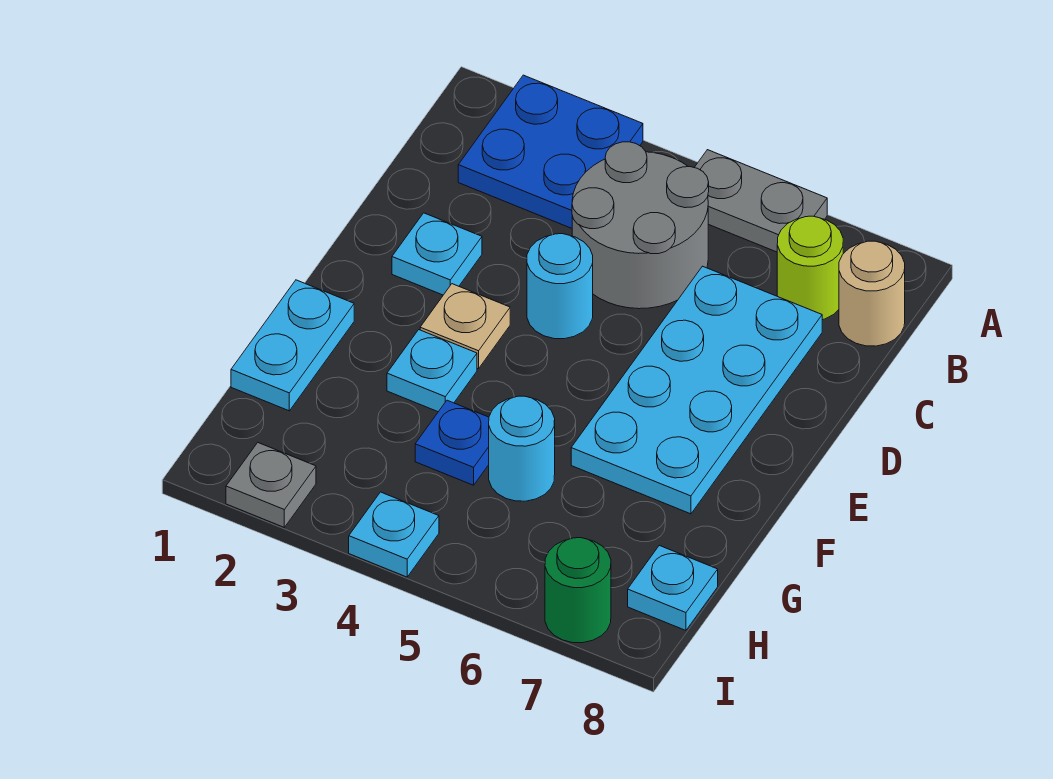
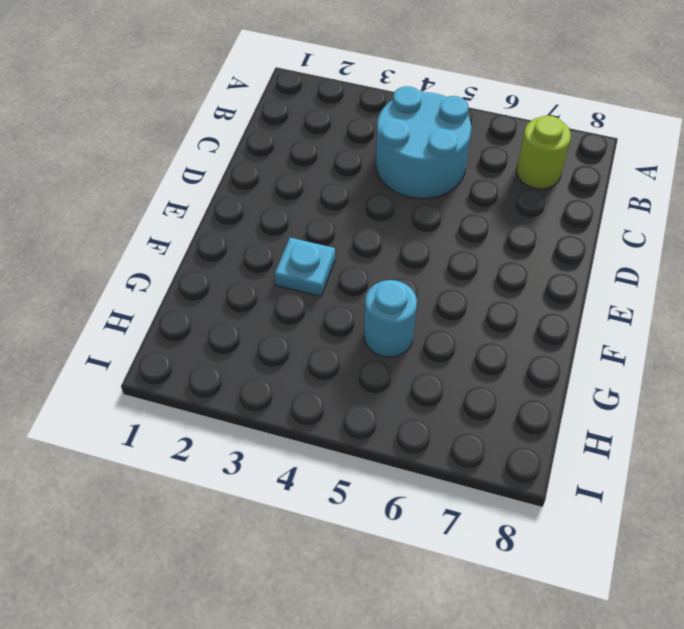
cyan 2x2 round brick [376,86,471,199] -> grey 2x2 round brick [572,142,709,309]
none -> blue 2x2 plate [458,75,643,228]
none -> grey 1x2 plate [694,150,827,252]
none -> tan 1x1 round brick [839,241,905,346]

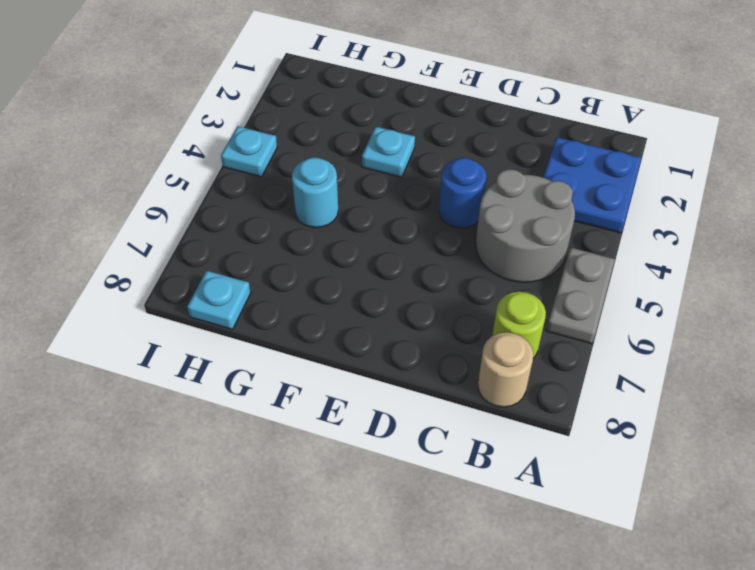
blue 1x1 round brick [439,158,487,228] -> cyan 1x1 round brick [527,234,593,339]
none -> cyan 2x4 plate [571,266,822,514]
none -> cyan 1x1 plate [392,213,482,295]
none -> tan 1x1 plate [420,284,510,369]

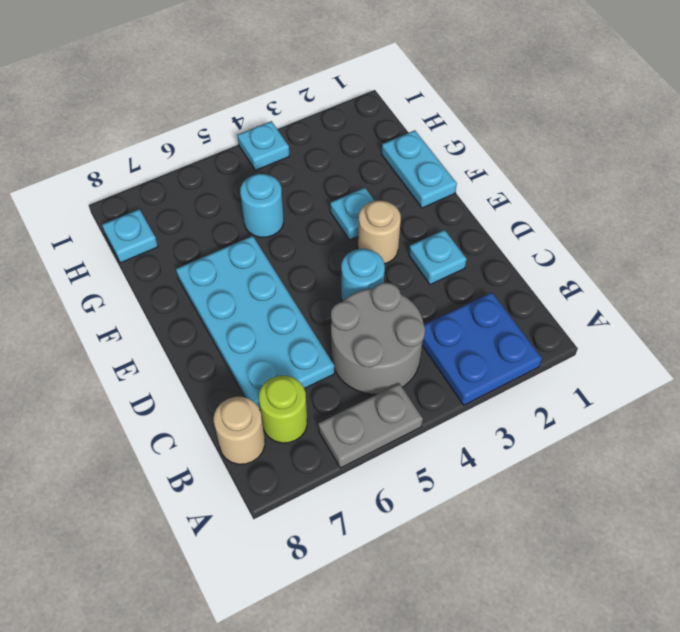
tan 1x1 round brick [358,201,401,264] -> tan 1x1 plate [420,284,510,369]
none -> blue 1x1 plate [415,400,489,485]
none -> grey 1x1 plate [226,443,316,527]
none -> green 1x1 round brick [545,538,611,643]

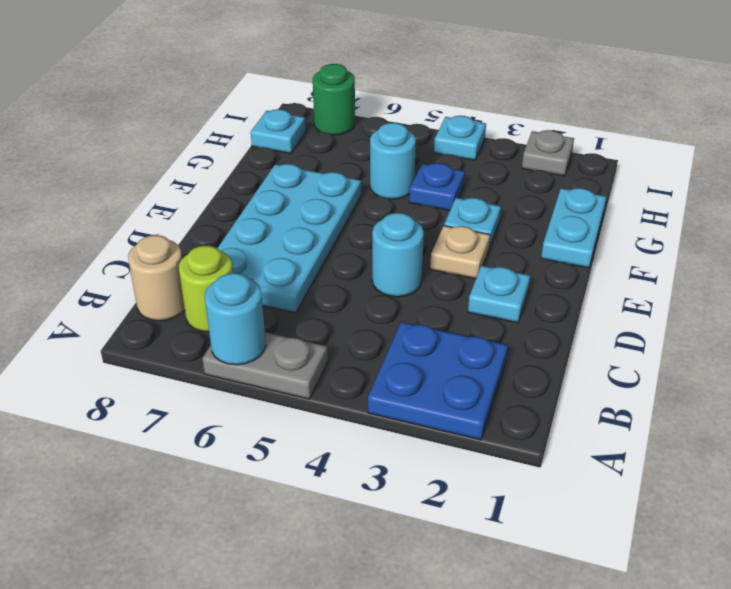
cyan 1x1 round brick [205,273,266,365] -> none
none -> grey 2x2 round brick [572,142,709,309]

